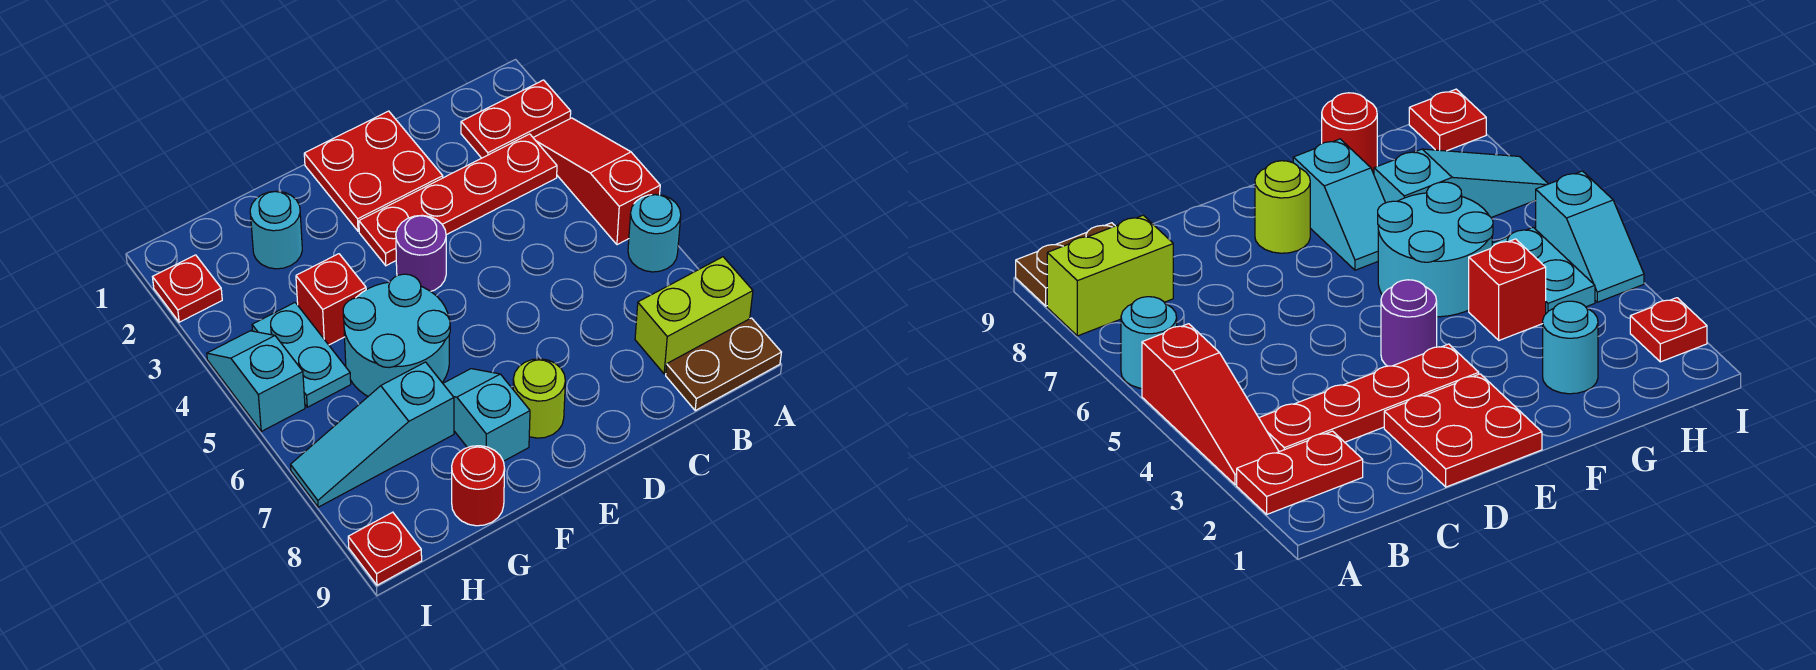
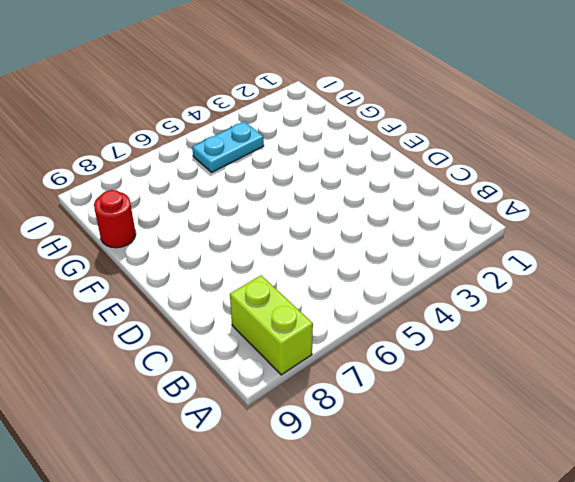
none -> red 1x2 plate [461,80,571,158]
none -> red 1x3 slope [533,118,660,245]
none -> cyan 1x1 round brick [628,194,681,272]

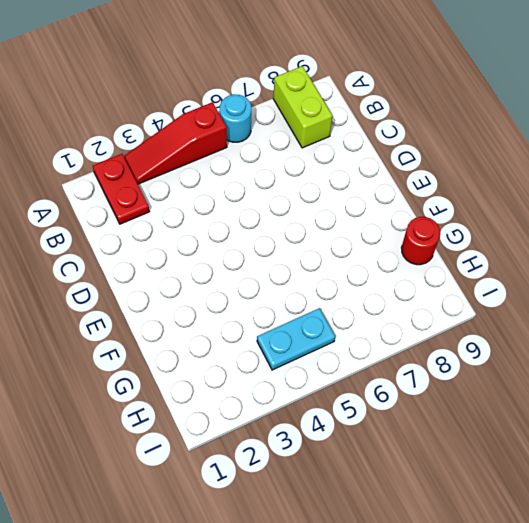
none -> brown 1x2 plate [666,318,781,410]
none -> red 1x4 plate [359,134,557,266]
none -> red 2x2 plate [304,111,443,231]

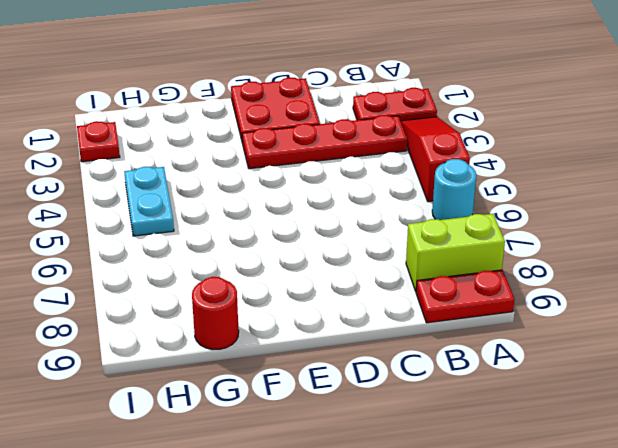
red 1x2 plate [416,270,514,323] -> brown 1x2 plate [666,318,781,410]
none -> purple 1x1 round brick [396,215,446,291]
none -> lime 1x1 round brick [513,359,565,438]
none -> cyan 2x2 round brick [343,274,450,396]

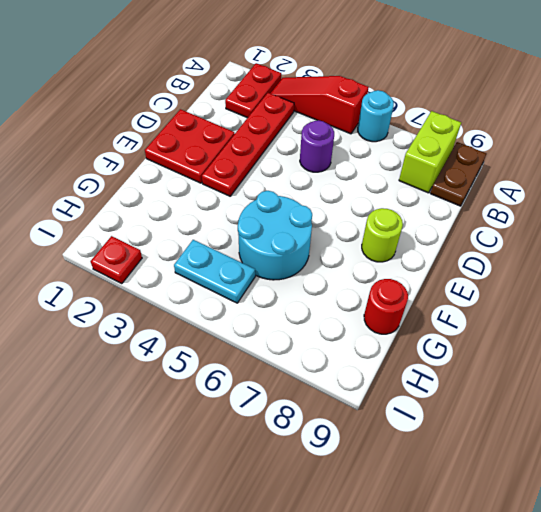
purple 1x1 round brick [300,120,334,172] -> purple 1x1 round brick moved to [396,215,446,291]
none -> cyan 1x2 slope [443,369,530,461]
none -> cyan 1x1 round brick [250,191,302,269]
none -> red 1x1 brick [296,254,366,345]

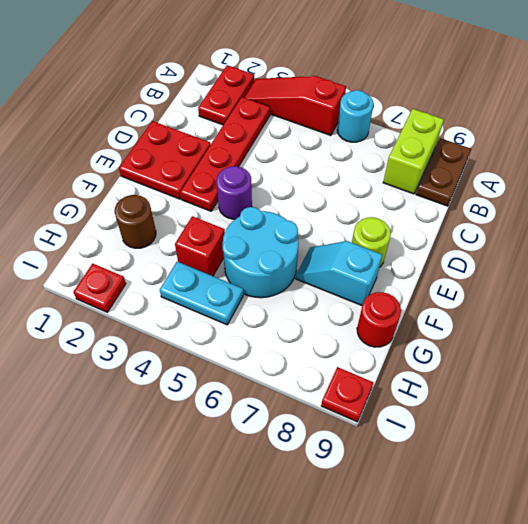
brown 1x1 round brick [115,195,156,248] -> cyan 1x1 round brick [250,191,302,269]
none -> cyan 1x3 slope [291,362,454,507]
none -> cyan 1x2 slope [207,331,305,431]

